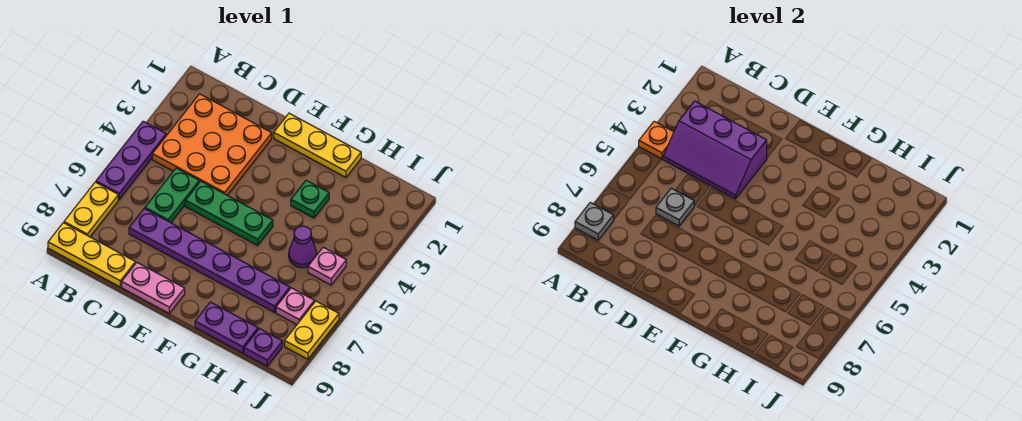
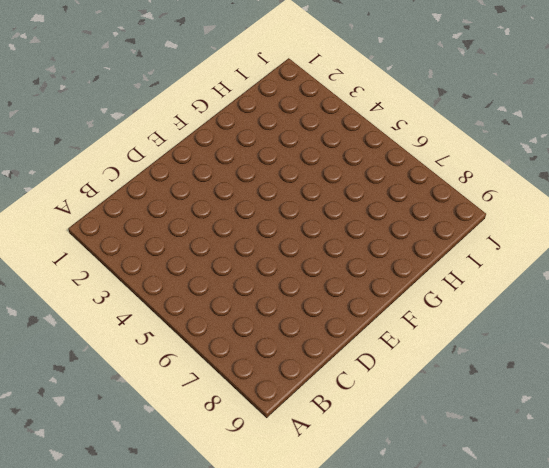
none -> purple 1x3 plate [96,121,166,200]
none -> yellow 1x2 plate [64,182,118,237]
none -> yellow 1x3 plate [48,223,136,287]

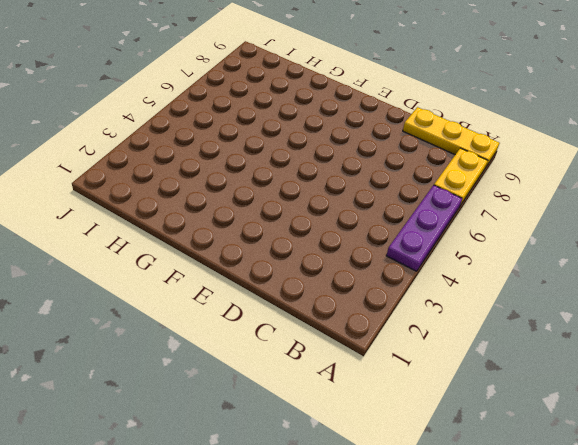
none -> orange 3x3 plate [152,94,272,195]
none -> green 1x2 plate [145,168,199,223]
none -> purple 1x6 plate [129,209,290,312]

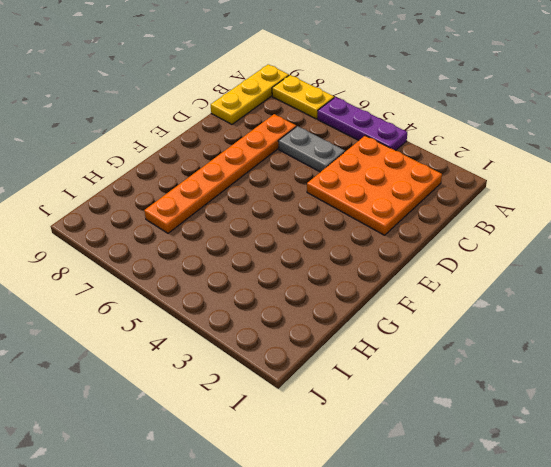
grey 1x2 plate [278,126,345,172] -> green 1x2 plate [145,168,199,223]
orange 1x6 plate [144,114,296,233] -> purple 1x6 plate [129,209,290,312]
none -> green 1x3 plate [185,181,273,245]
none -> pink 1x2 plate [122,263,185,313]
none -> yellow 1x3 plate [274,113,361,177]

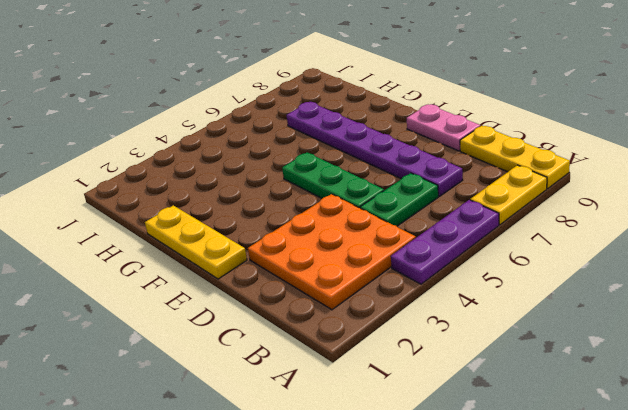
none -> green 1x1 plate [291,180,329,218]
none -> purple 1x2 plate [195,302,258,353]
none -> purple 1x1 cone [289,226,317,268]

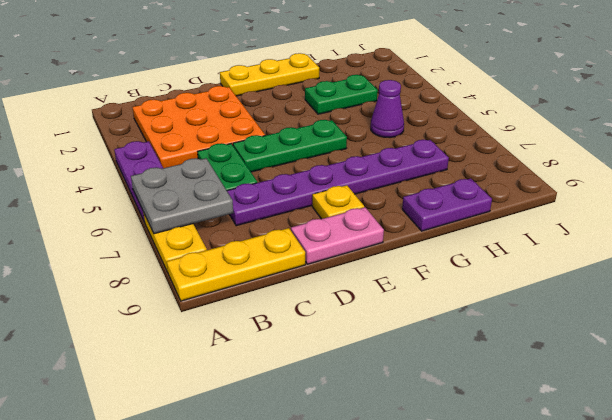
grey 2x2 plate [131,158,233,234] -> none
yellow 1x1 plate [312,185,364,219] -> none
green 1x2 plate [305,75,378,114] -> green 1x1 plate [291,180,329,218]
none -> pink 1x1 plate [308,247,346,285]
none -> pink 1x1 plate [276,288,314,324]
none -> purple 1x1 plate [244,328,283,366]

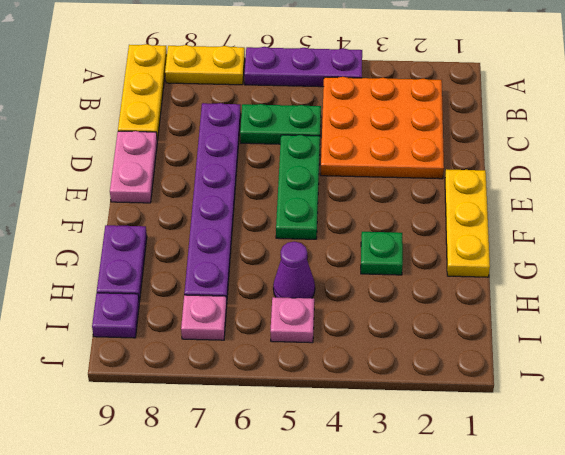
none -> yellow 1x2 plate [285,301,339,359]
none -> orange 1x1 plate [639,121,674,159]
none -> grey 1x1 plate [575,202,614,240]

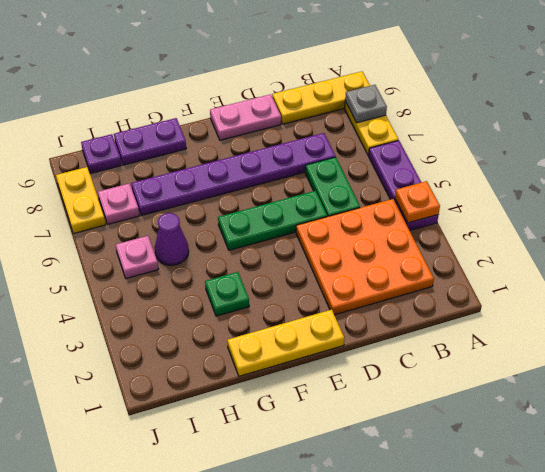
none -> purple 2x3 slope [663,101,767,199]
none -> grey 1x1 plate [656,188,694,226]

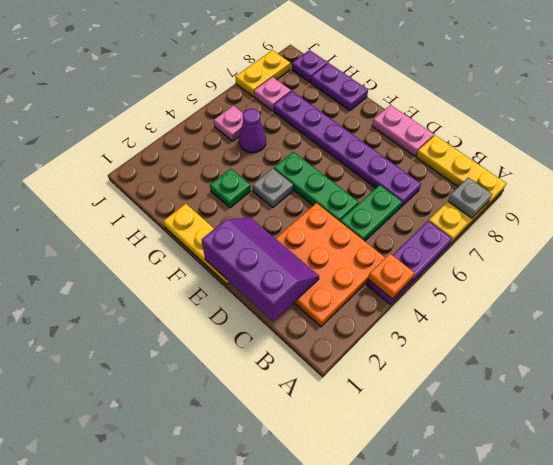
purple 2x3 slope [201,218,319,321] -> purple 2x3 slope moved to [663,101,767,199]
grey 1x1 plate [253,168,293,208] -> grey 1x1 plate moved to [656,188,694,226]

